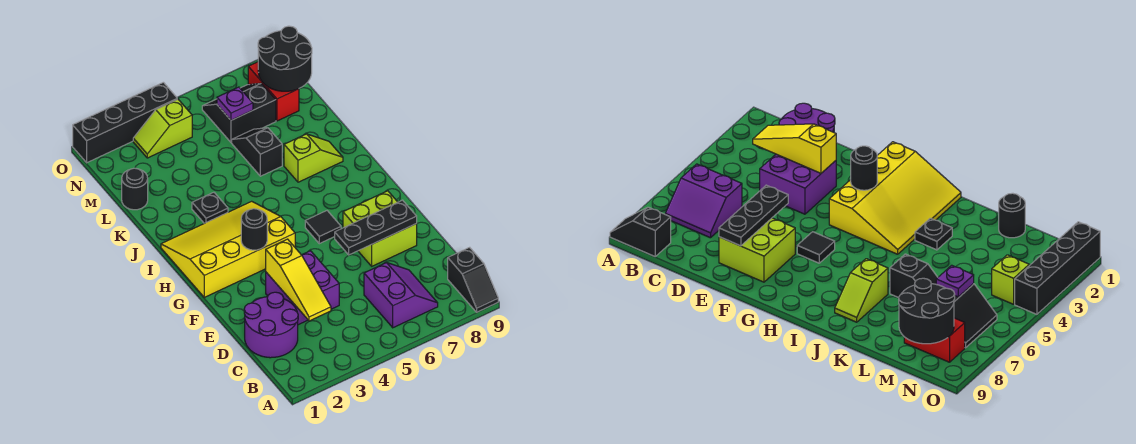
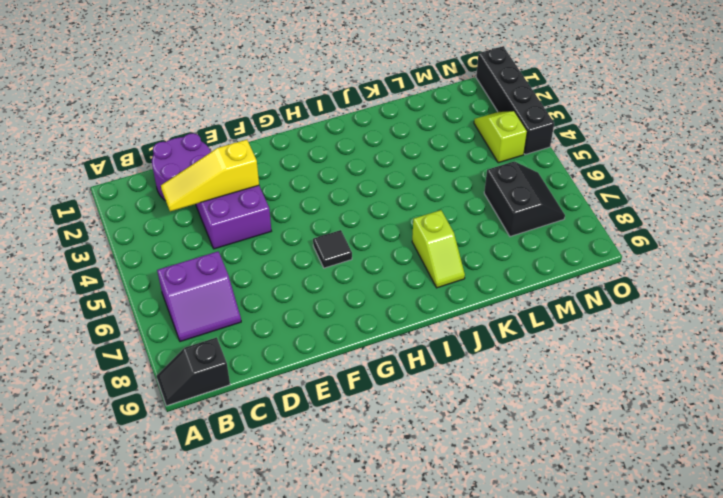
none -> lime 2x2 brick [343,191,417,266]
none -> yellow 3x4 slope [161,201,295,297]
none -> black 1x1 plate [192,192,228,223]

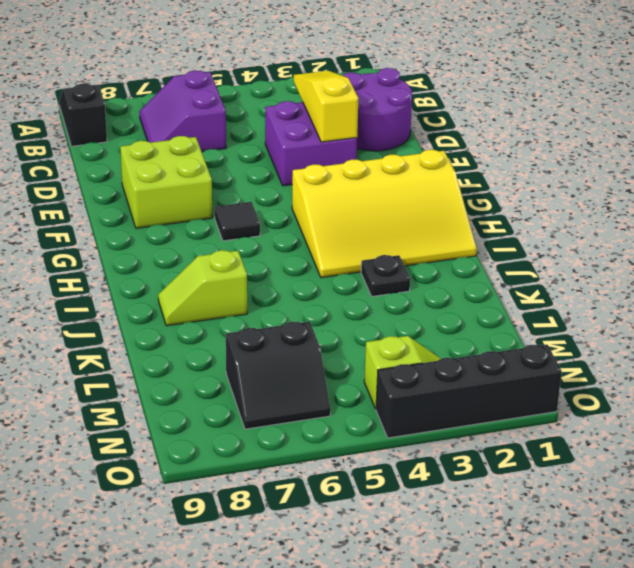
none -> black 1x2 slope [232,128,282,176]
none -> black 1x1 round brick [122,168,148,210]
none -> red 1x2 brick [248,62,299,121]

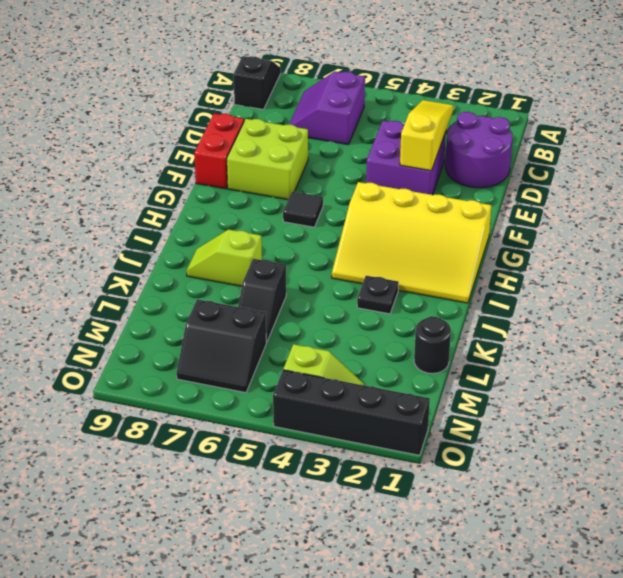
red 1x2 brick [194,113,244,189] -> red 1x2 brick moved to [248,62,299,121]
none -> black 1x3 plate [335,200,417,255]
none -> black 1x1 round brick [241,209,267,250]
none -> purple 1x1 plate [217,87,253,120]

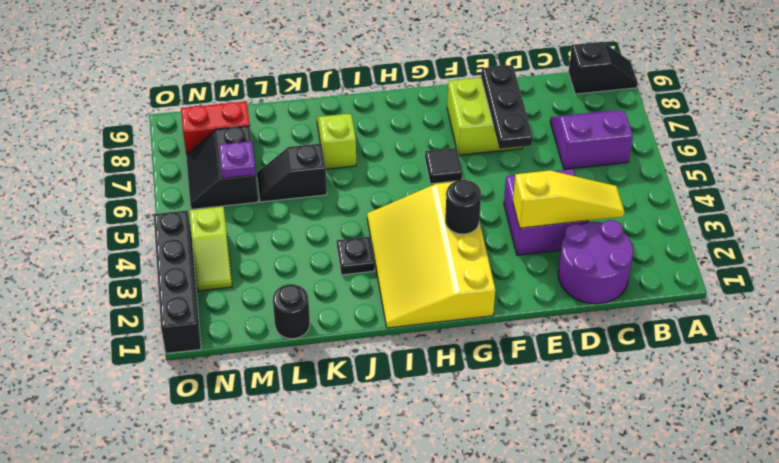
none -> black 2x2 round brick [258,26,312,91]

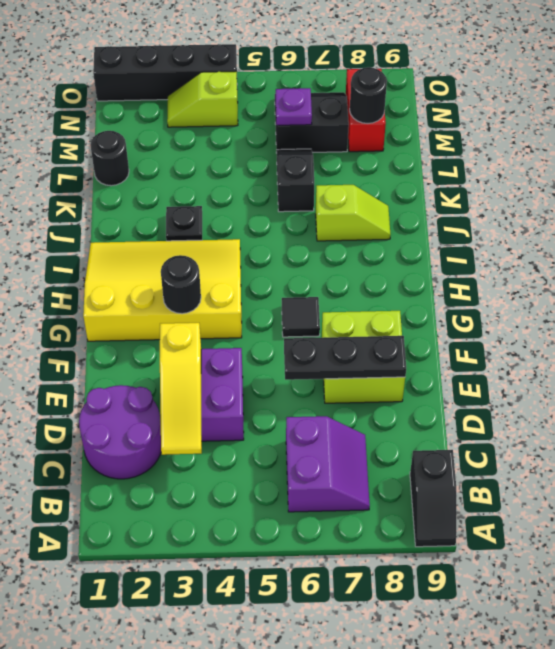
black 1x1 round brick [350,67,387,124] -> black 2x2 round brick [258,26,312,91]

